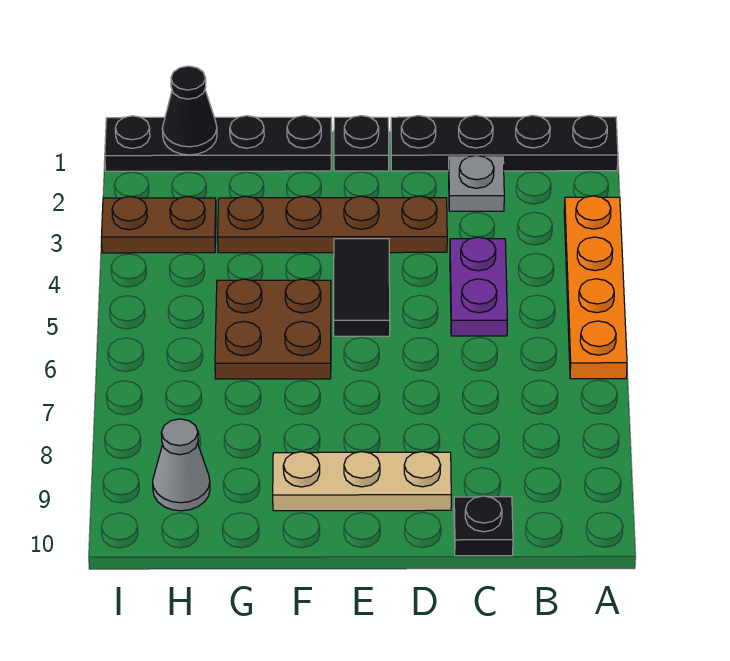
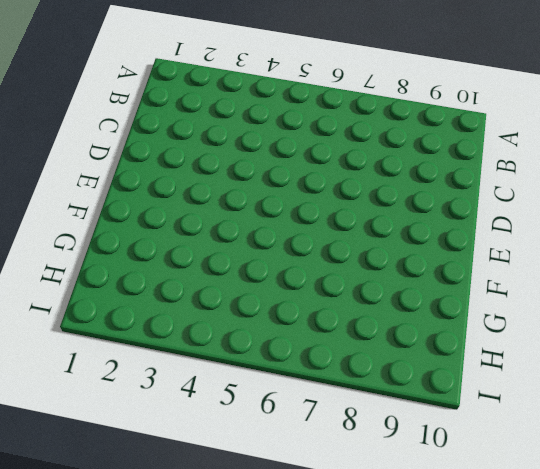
none -> black 1x4 plate [391,115,618,171]
none -> orange 1x4 plate [564,196,627,379]
none -> grey 1x1 plate [449,155,504,211]

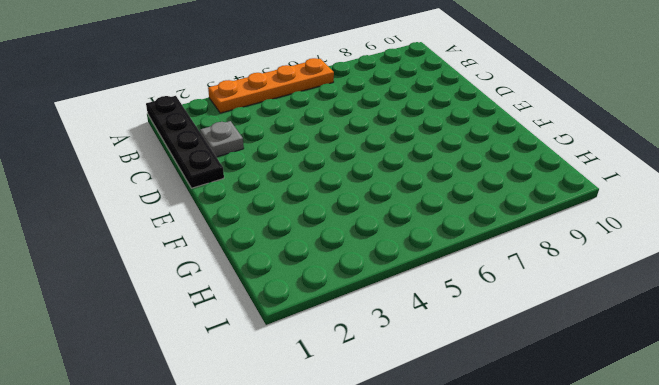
none -> purple 1x2 plate [450,237,507,336]
none -> black 1x1 plate [454,496,513,556]
none -> brown 1x4 plate [218,196,447,253]

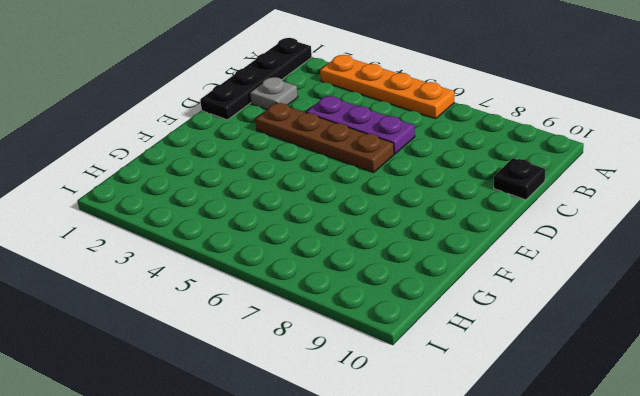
purple 1x3 plate [306,96,415,154] -> purple 1x2 plate [450,237,507,336]
brown 1x4 plate [255,103,394,173] -> brown 1x4 plate turned to [218,196,447,253]
none -> tan 1x3 plate [273,452,451,511]
none -> black 1x1 plate [334,116,389,171]
none -> black 1x2 tile [334,239,390,336]

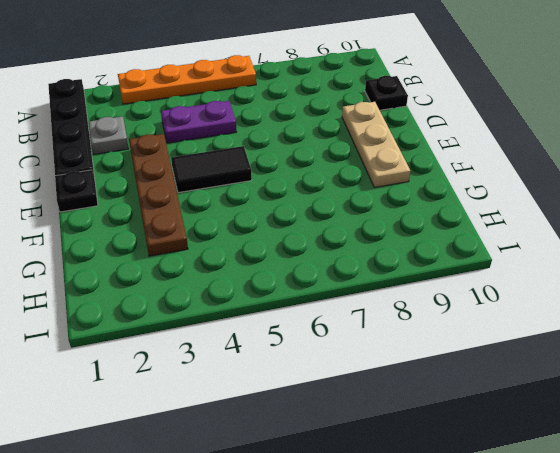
none -> black 1x4 plate [105,116,332,171]
none -> brown 2x2 plate [215,279,331,379]
none -> brown 1x2 plate [101,196,216,253]

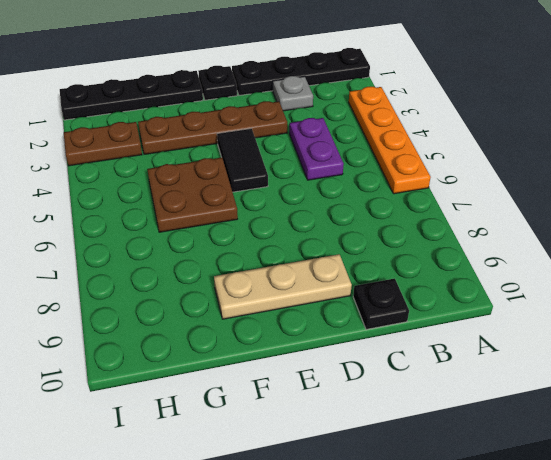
none -> grey 1x1 cone [153,419,210,511]
none -> black 1x1 cone [162,66,217,155]

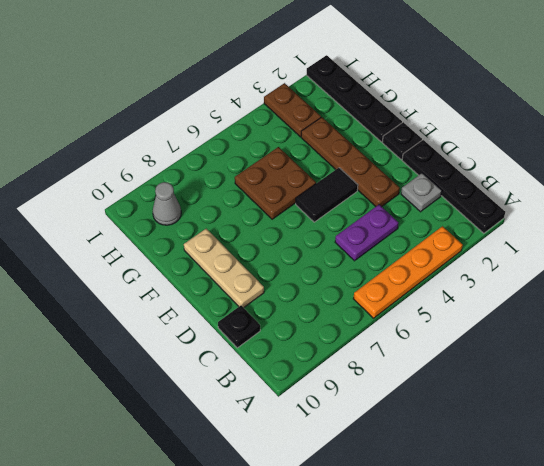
none -> black 1x1 cone [162,66,217,155]

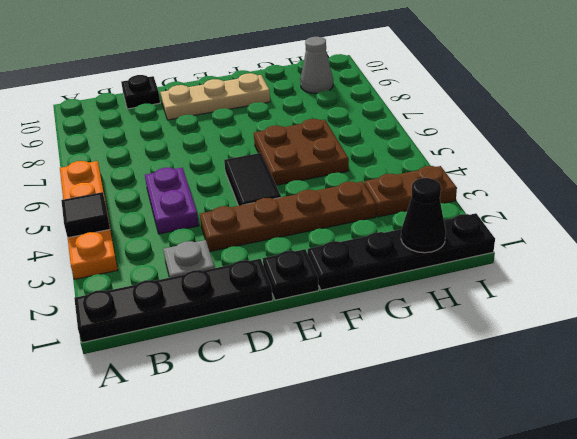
black 1x1 tile [61,192,110,238] -> none

